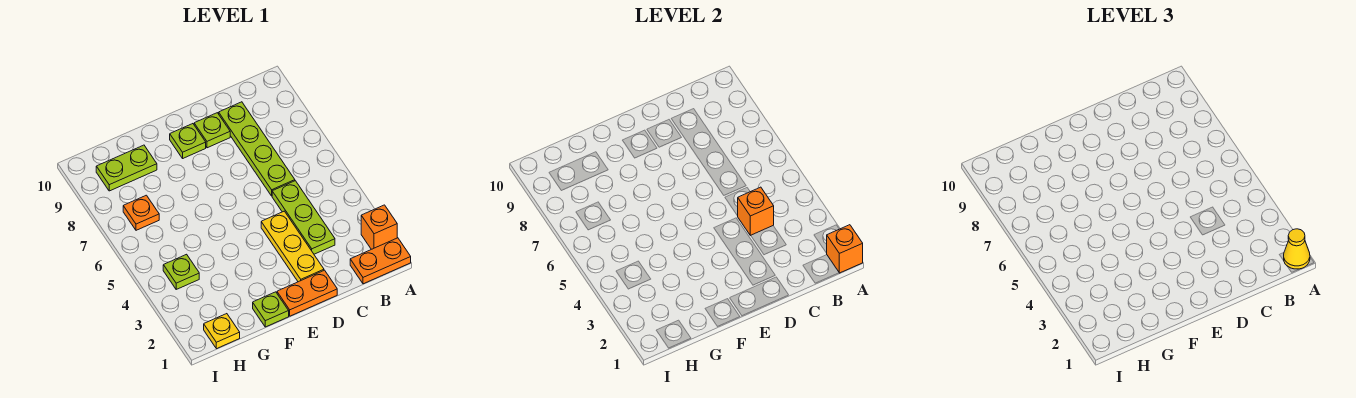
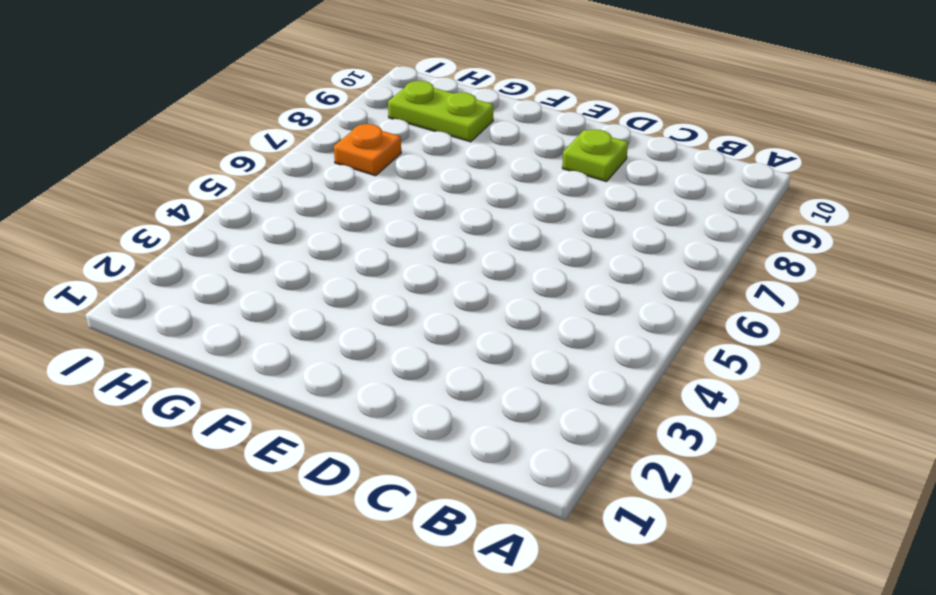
none -> orange 1x2 plate [350,238,411,284]
none -> orange 1x1 brick [361,205,397,249]
none -> lime 1x3 plate [272,181,335,254]

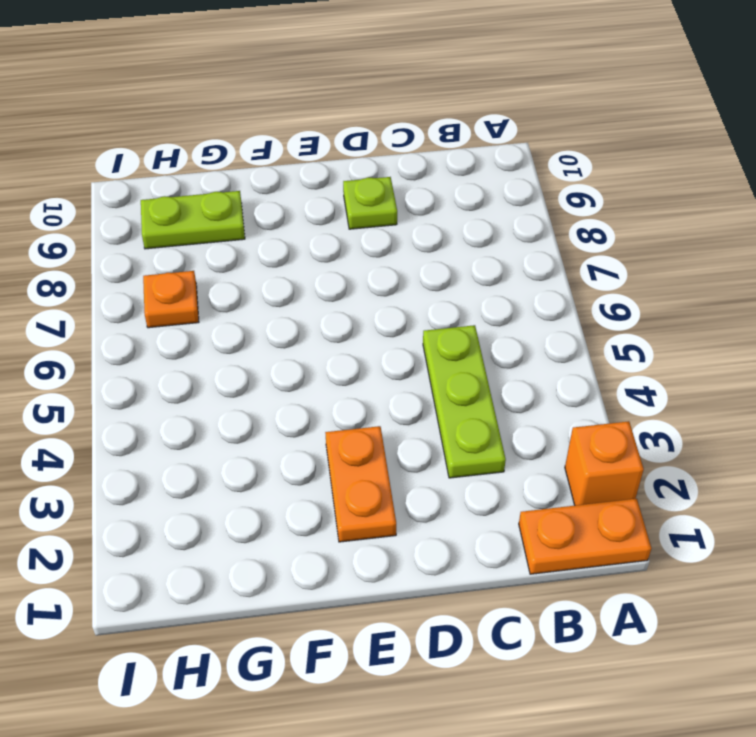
orange 1x2 plate [325,426,396,542] -> orange 1x2 plate turned to [277,270,337,316]
none -> lime 1x4 plate [219,102,295,196]
none -> yellow 1x3 plate [261,211,324,282]
none -> lime 1x1 plate [170,124,206,158]

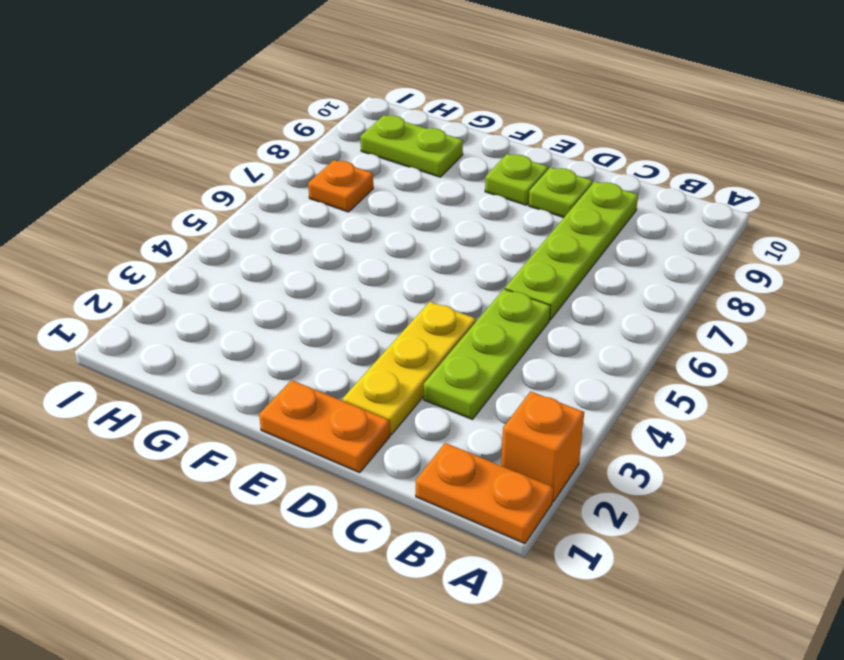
none -> lime 1x1 plate [253,292,289,327]
none -> yellow 1x1 plate [204,314,240,349]
none -> lime 1x1 plate [163,254,199,289]

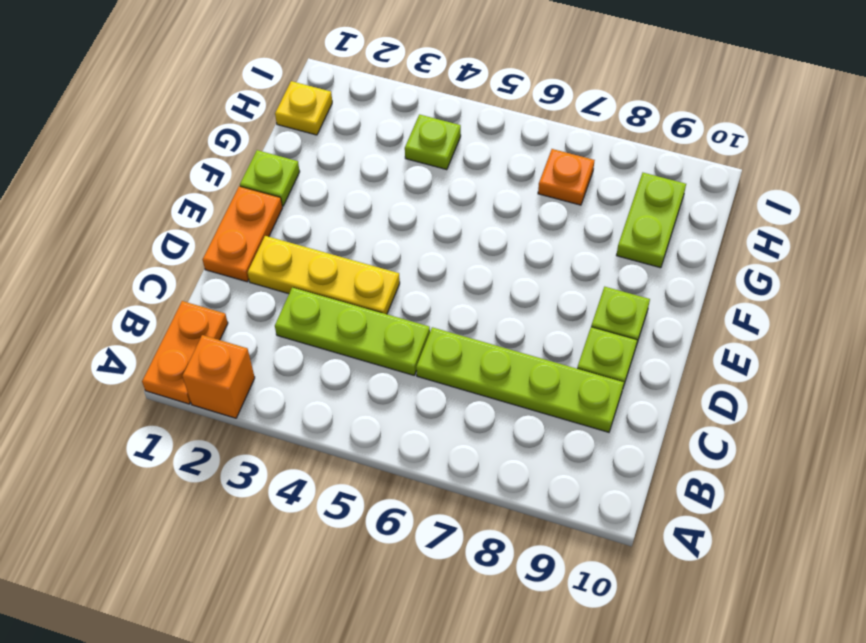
none -> orange 1x1 brick [827,225,863,273]
none -> orange 1x1 brick [738,187,774,235]
none -> yellow 1x1 cone [1284,229,1310,269]

